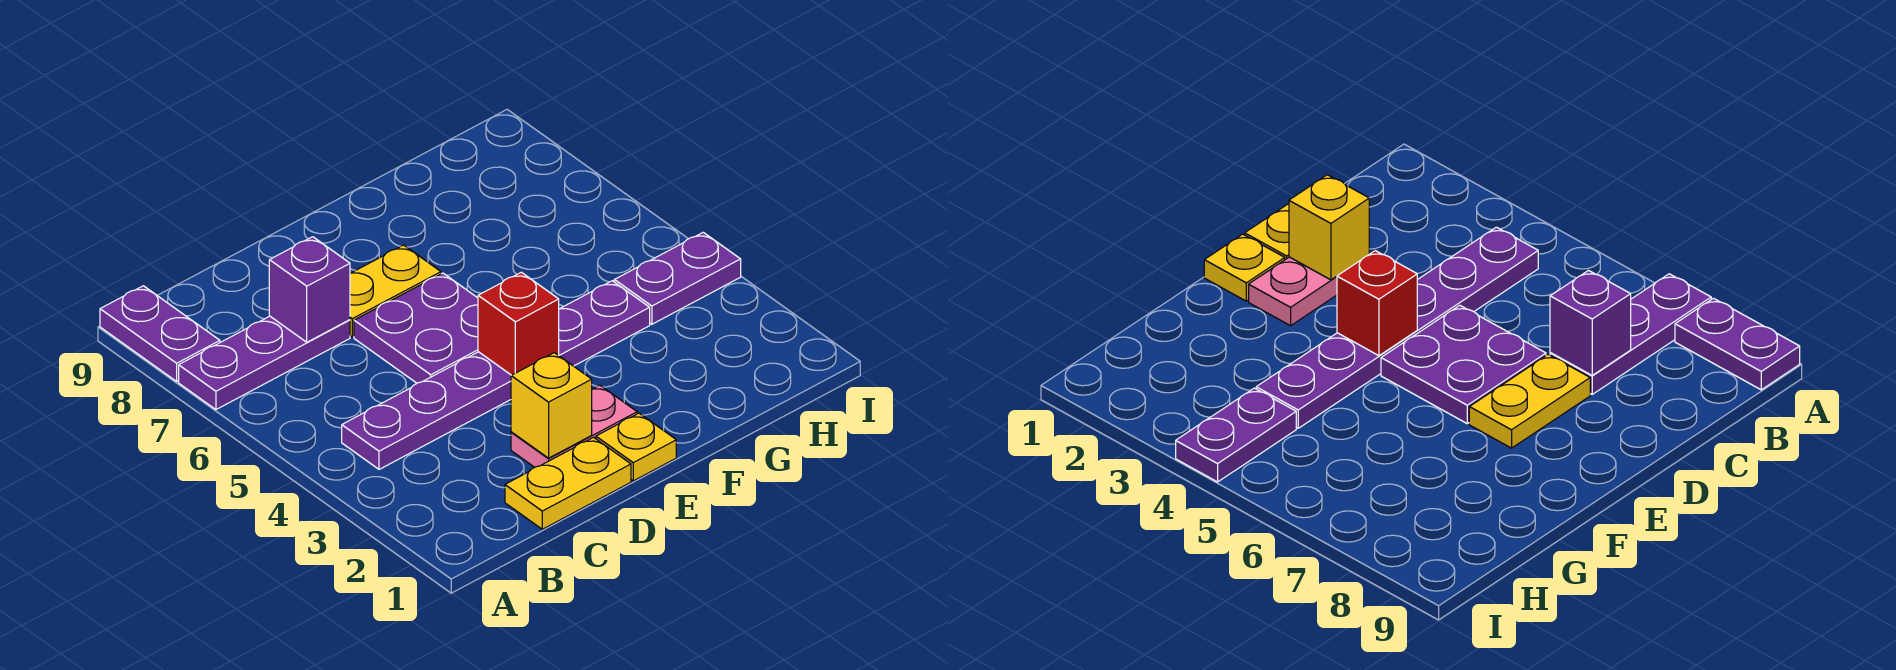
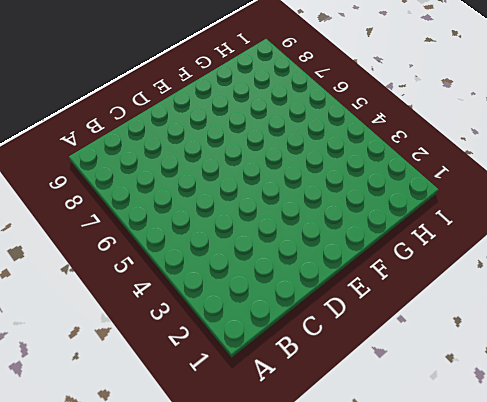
none -> purple 1x3 plate [179,316,350,410]
none -> purple 1x2 plate [100,286,220,381]
none -> purple 1x6 plate [342,281,650,469]

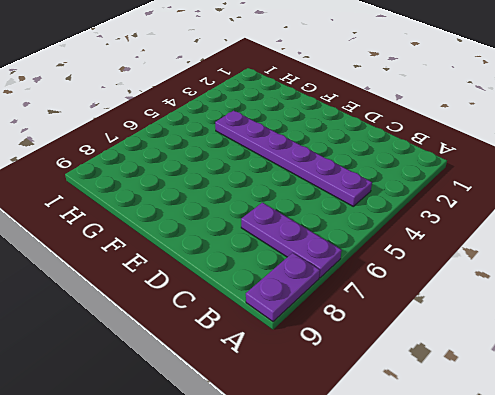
none -> yellow 1x2 plate [505,437,631,529]
none -> pink 1x2 plate [511,385,637,467]
none -> purple 2x2 plate [354,273,478,383]

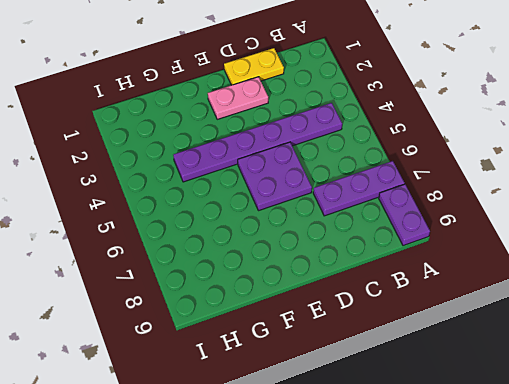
none -> yellow 1x2 plate [350,245,441,337]
none -> yellow 1x1 plate [596,413,676,481]
none -> purple 1x2 plate [614,232,741,324]

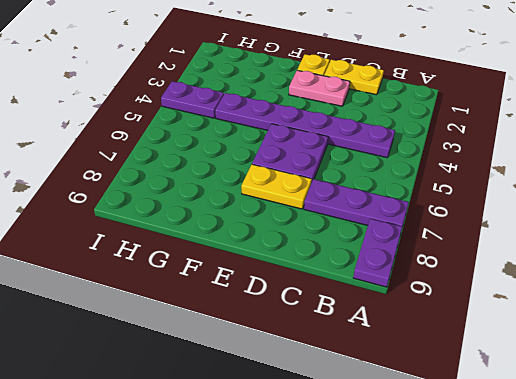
none -> purple 1x1 brick [269,237,350,342]
none -> yellow 1x1 brick [511,353,592,458]
none -> red 1x1 brick [478,272,559,375]

